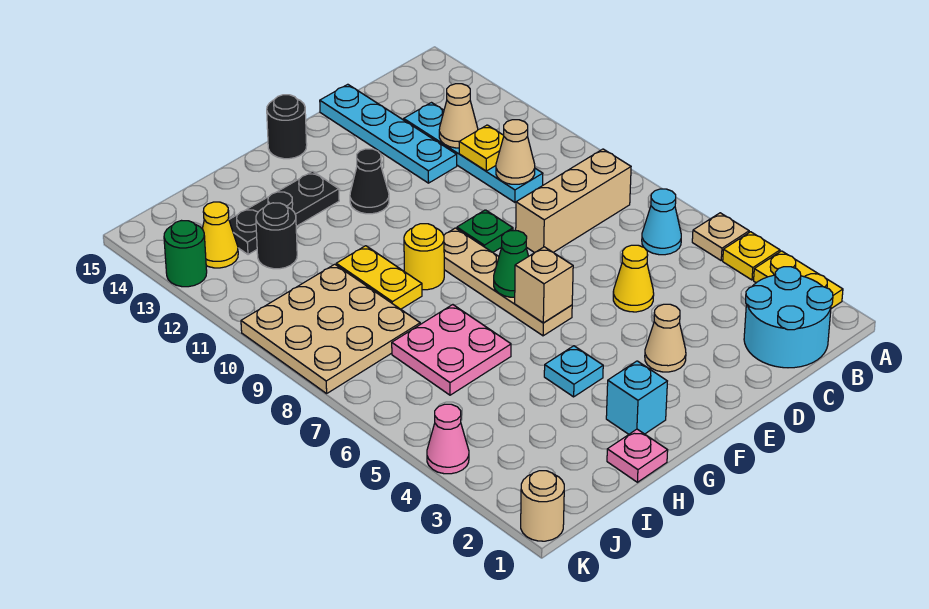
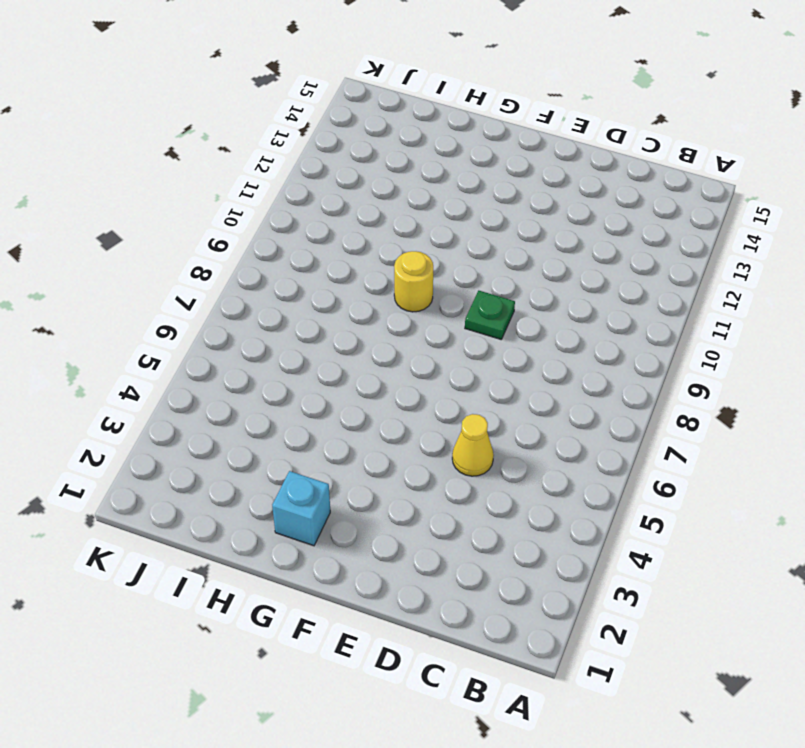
none -> yellow 1x2 plate [754,251,843,309]
none -> yellow 1x1 plate [723,232,780,280]
none -> tan 1x1 plate [692,213,749,260]
none -> cyan 2x2 round brick [744,267,833,368]

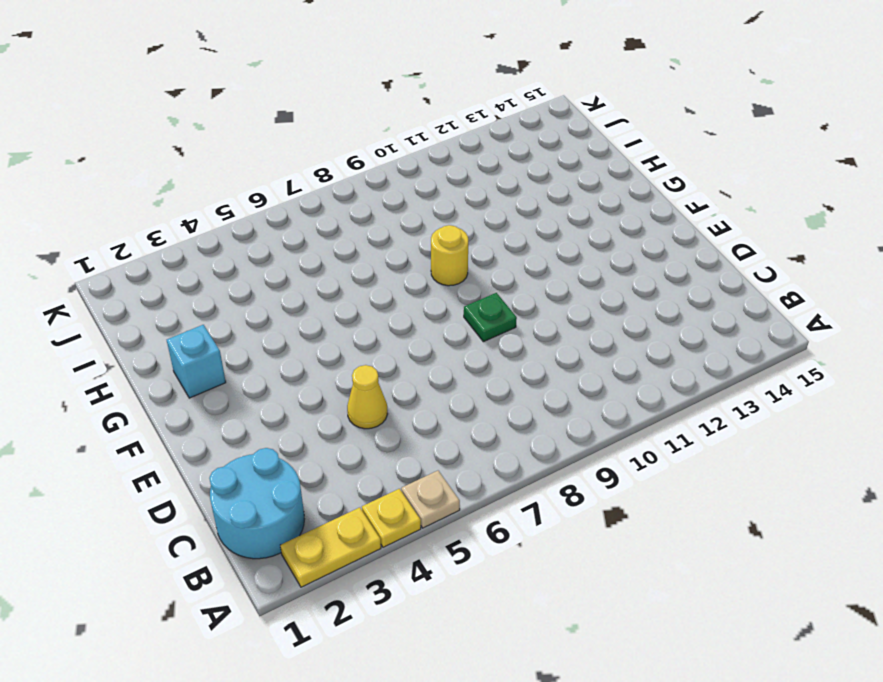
none -> cyan 1x1 cone [642,189,681,255]
none -> tan 1x3 brick [516,149,631,253]
none -> cyan 1x4 plate [404,103,543,202]
none -> cyan 1x4 plate [320,84,457,183]

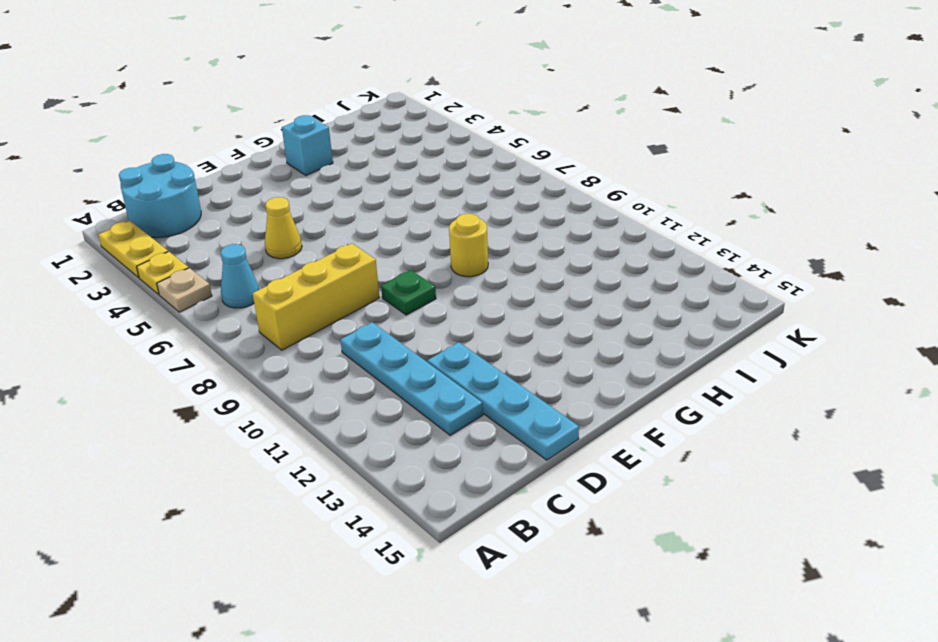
yellow 1x3 brick [253,244,379,350] -> tan 1x3 brick [516,149,631,253]
none -> tan 1x1 cone [645,304,686,372]
none -> tan 1x4 plate [444,228,572,336]
none -> black 1x1 cone [350,149,389,214]
none -> black 1x1 round brick [267,95,307,159]

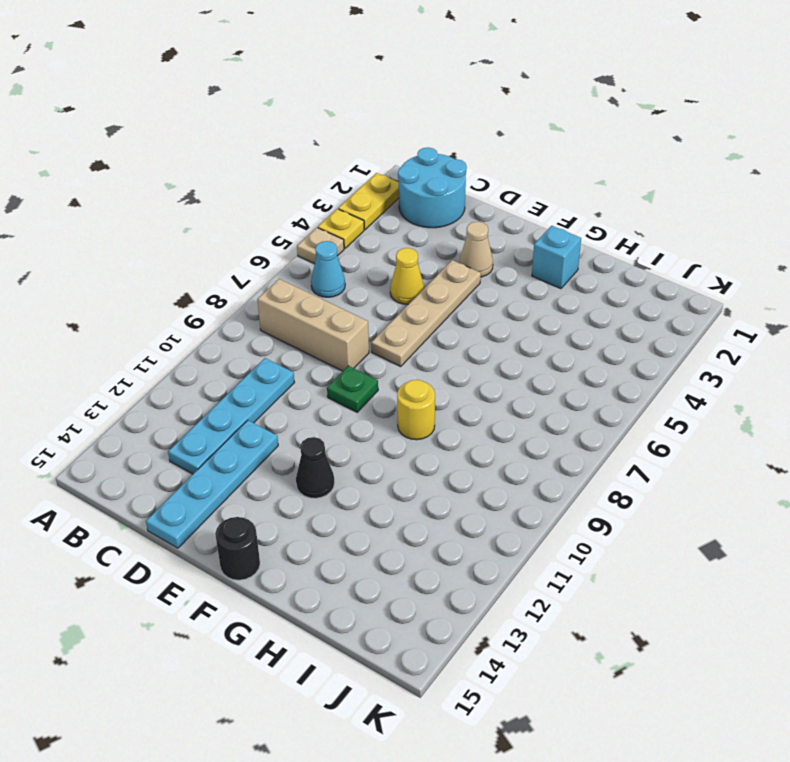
tan 1x4 plate [371,260,481,367] -> tan 1x4 plate moved to [444,228,572,336]
none -> cyan 1x1 plate [544,346,603,397]
none -> black 1x3 plate [229,171,339,255]
none -> pink 1x1 plate [607,429,668,482]
none -> pink 2x2 plate [392,305,511,395]

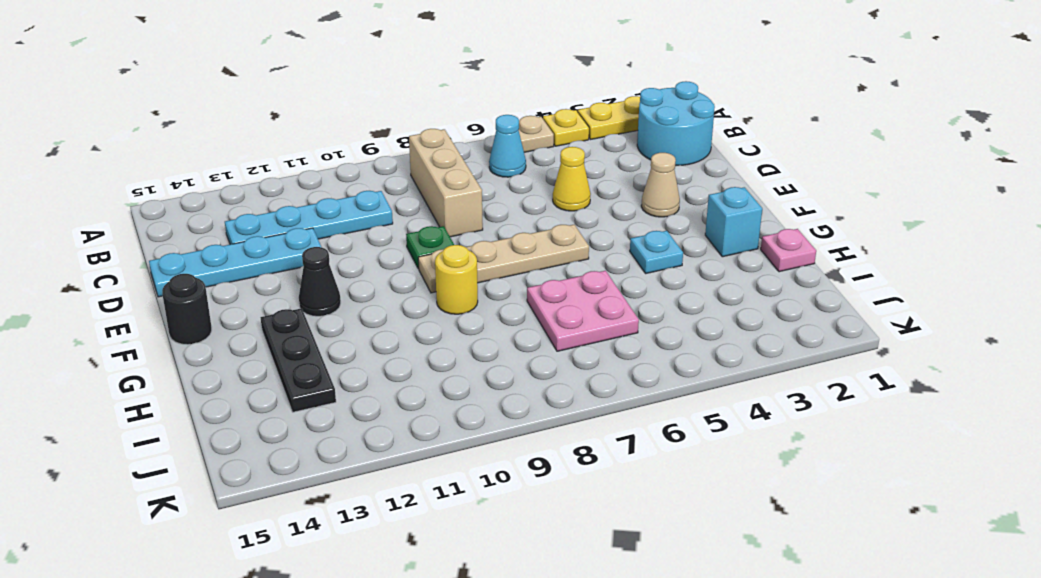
none -> yellow 1x2 plate [336,246,422,309]
none -> tan 3x3 plate [241,264,420,393]
none -> black 1x1 round brick [256,203,297,269]
none -> yellow 1x1 cone [202,202,238,268]

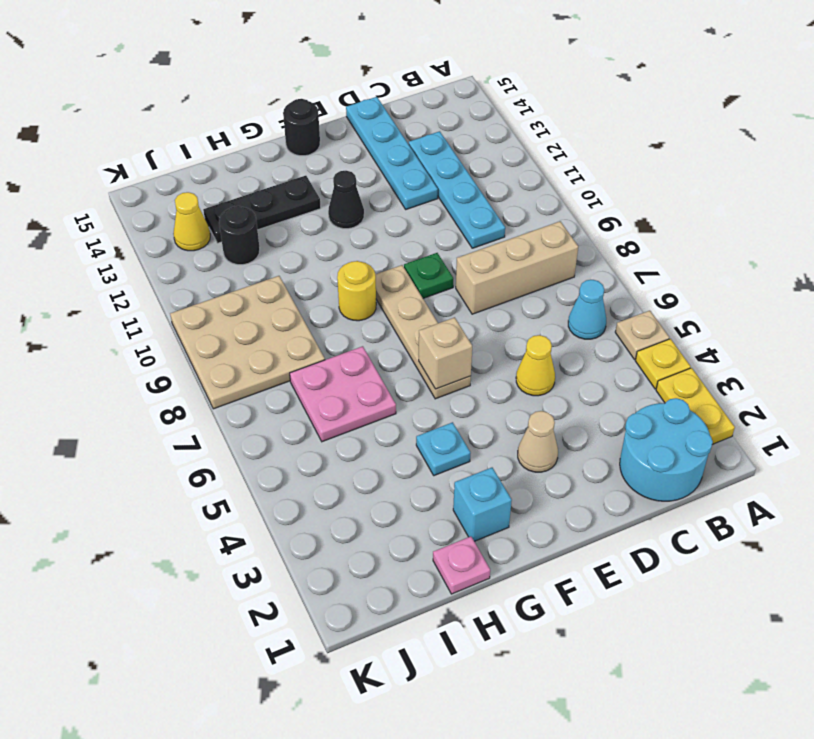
none -> yellow 1x2 plate [336,246,422,309]
none -> tan 1x1 round brick [521,471,564,541]
none -> pink 1x1 cone [427,404,469,474]
none -> green 1x1 round brick [164,221,207,287]

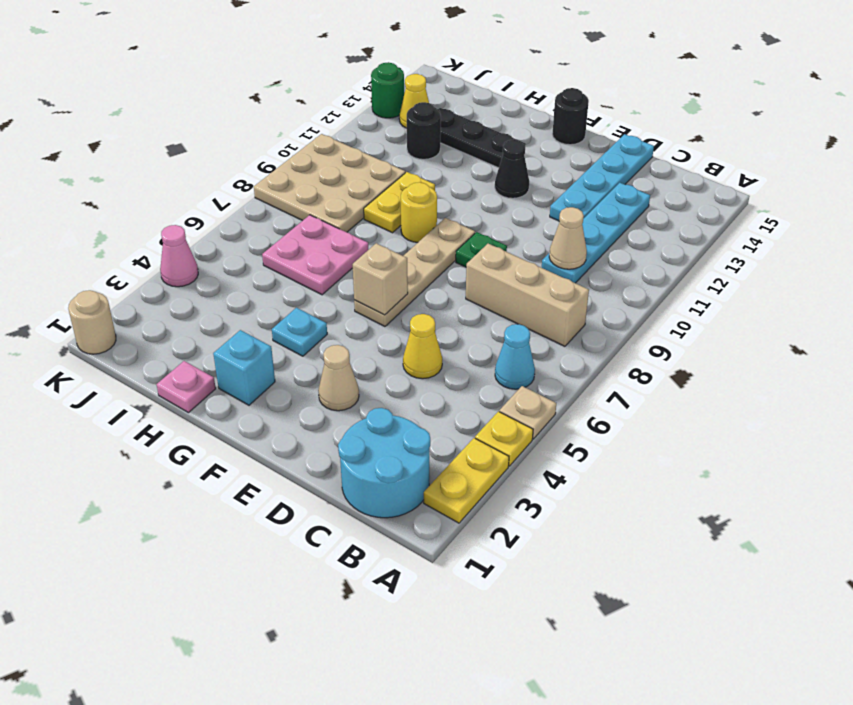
none -> yellow 1x1 plate [459,125,504,171]
none -> tan 1x1 cone [439,84,478,148]
none -> green 1x1 cone [494,231,528,297]

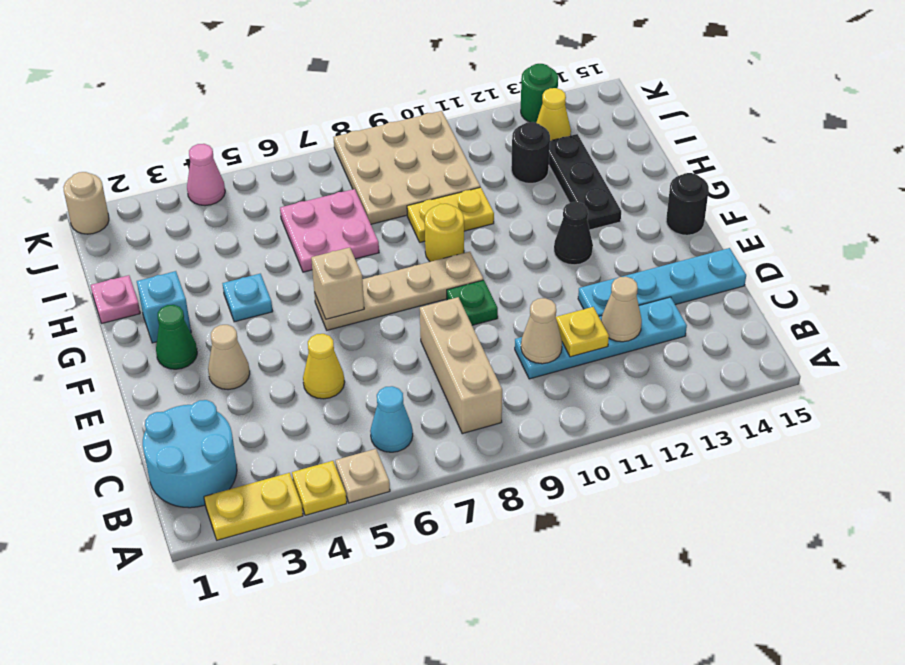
green 1x1 cone [156,305,197,369] -> green 1x1 cone moved to [494,231,528,297]

